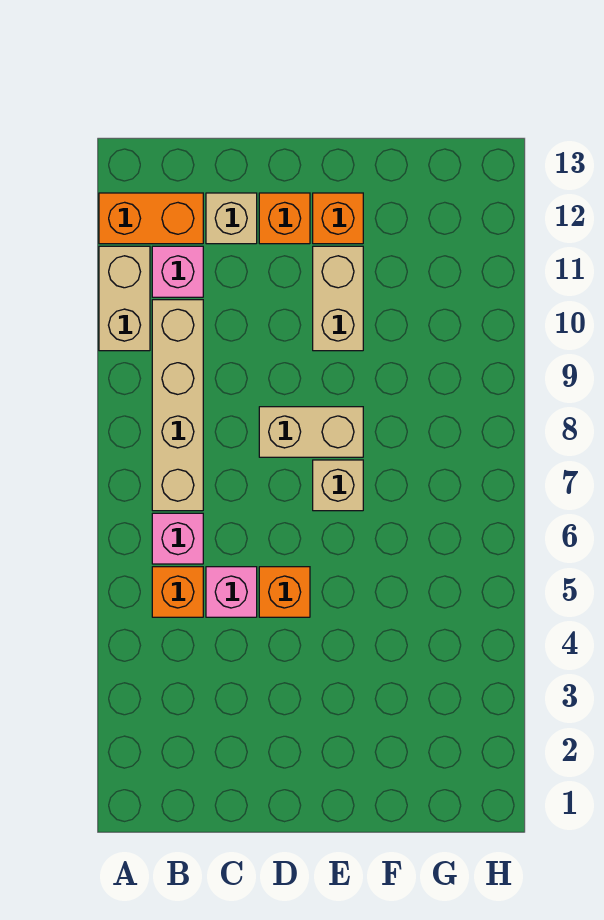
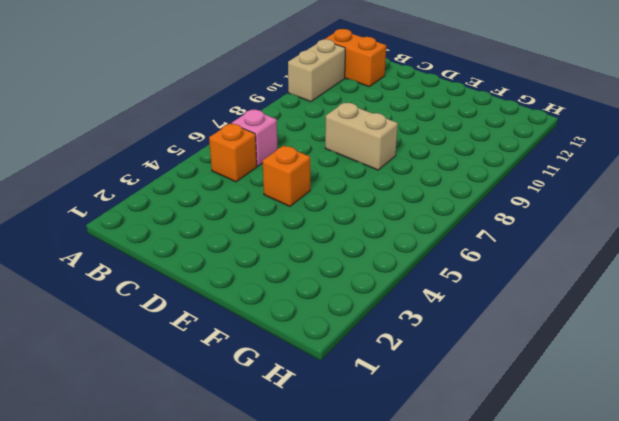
none -> tan 1x4 brick [152,300,203,511]
none -> pink 1x1 brick [152,246,203,297]
none -> pink 1x1 brick [206,567,257,617]

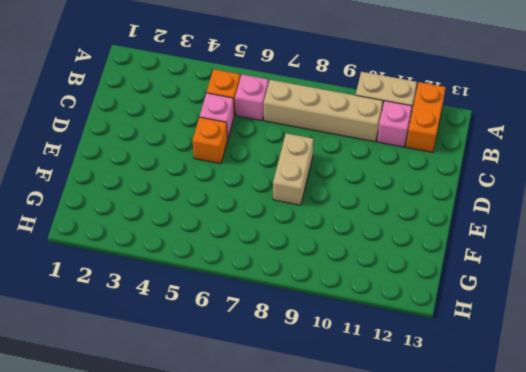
none -> tan 1x1 brick [206,193,257,244]
none -> orange 1x1 brick [259,193,310,244]
none -> tan 1x1 brick [313,460,363,511]

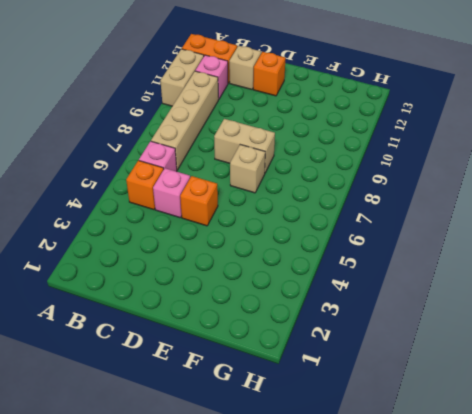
none -> tan 1x2 brick [313,246,363,351]
none -> orange 1x1 brick [313,193,363,244]

